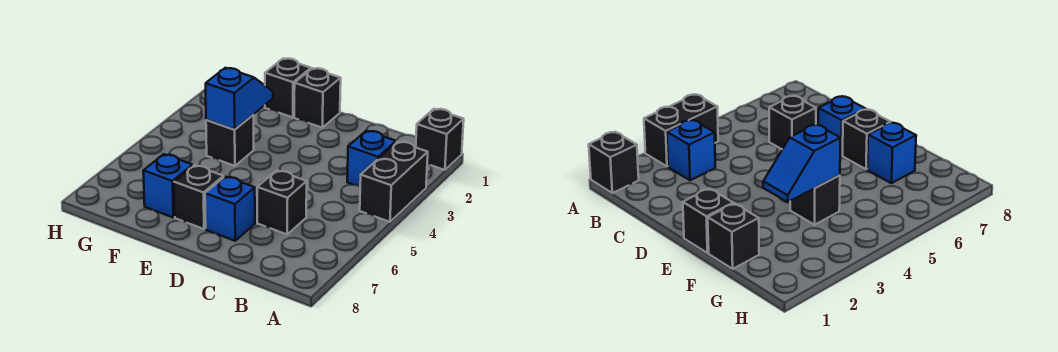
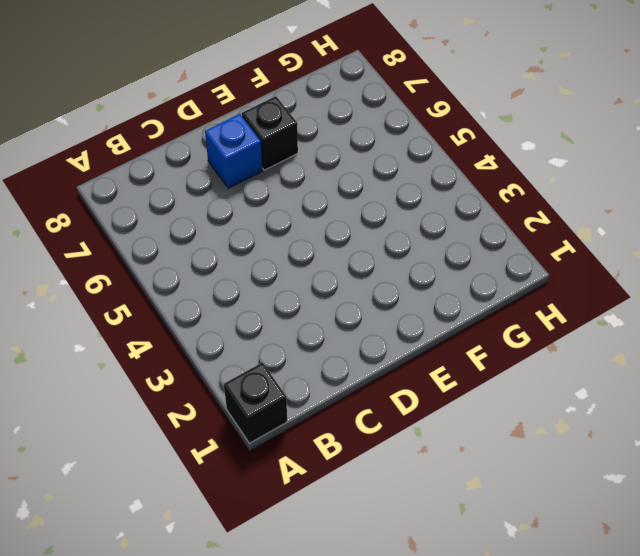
none -> black 1x2 brick [360,141,428,222]
none -> blue 1x1 brick [347,131,396,186]

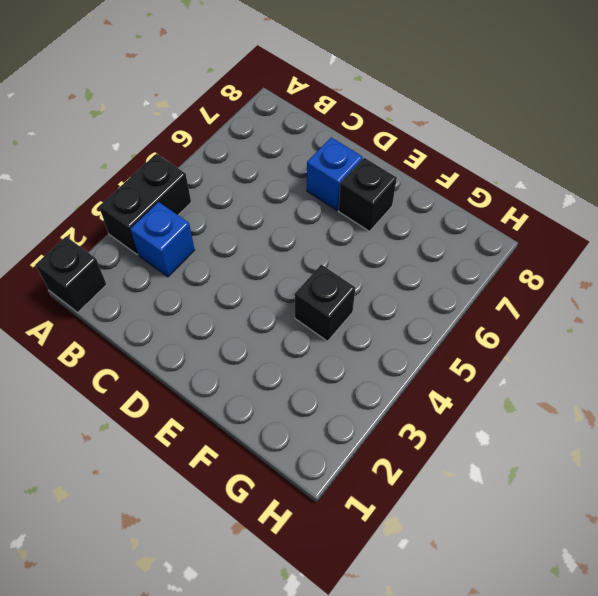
none -> black 1x1 brick [257,170,307,234]
none -> black 1x1 brick [294,68,341,128]

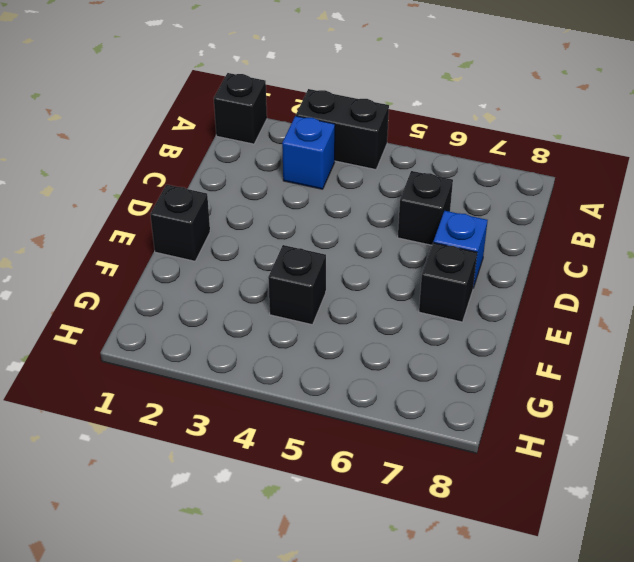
none -> black 1x1 brick [265,59,311,118]
none -> blue 1x1 brick [143,154,193,217]

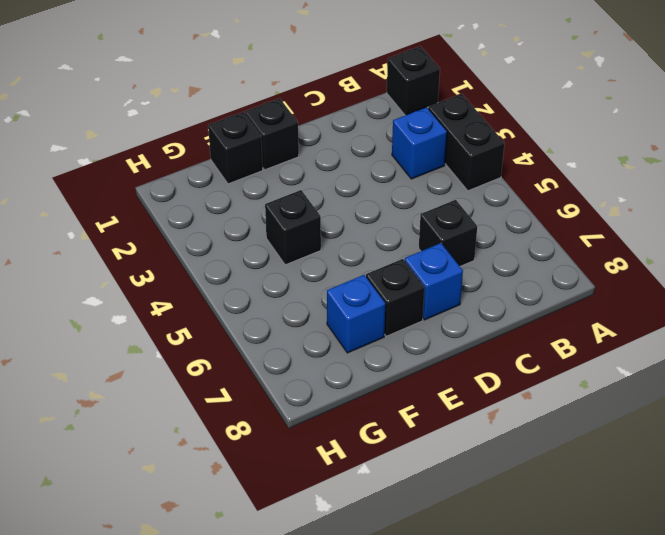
none -> blue 1x2 slope [206,68,273,130]

